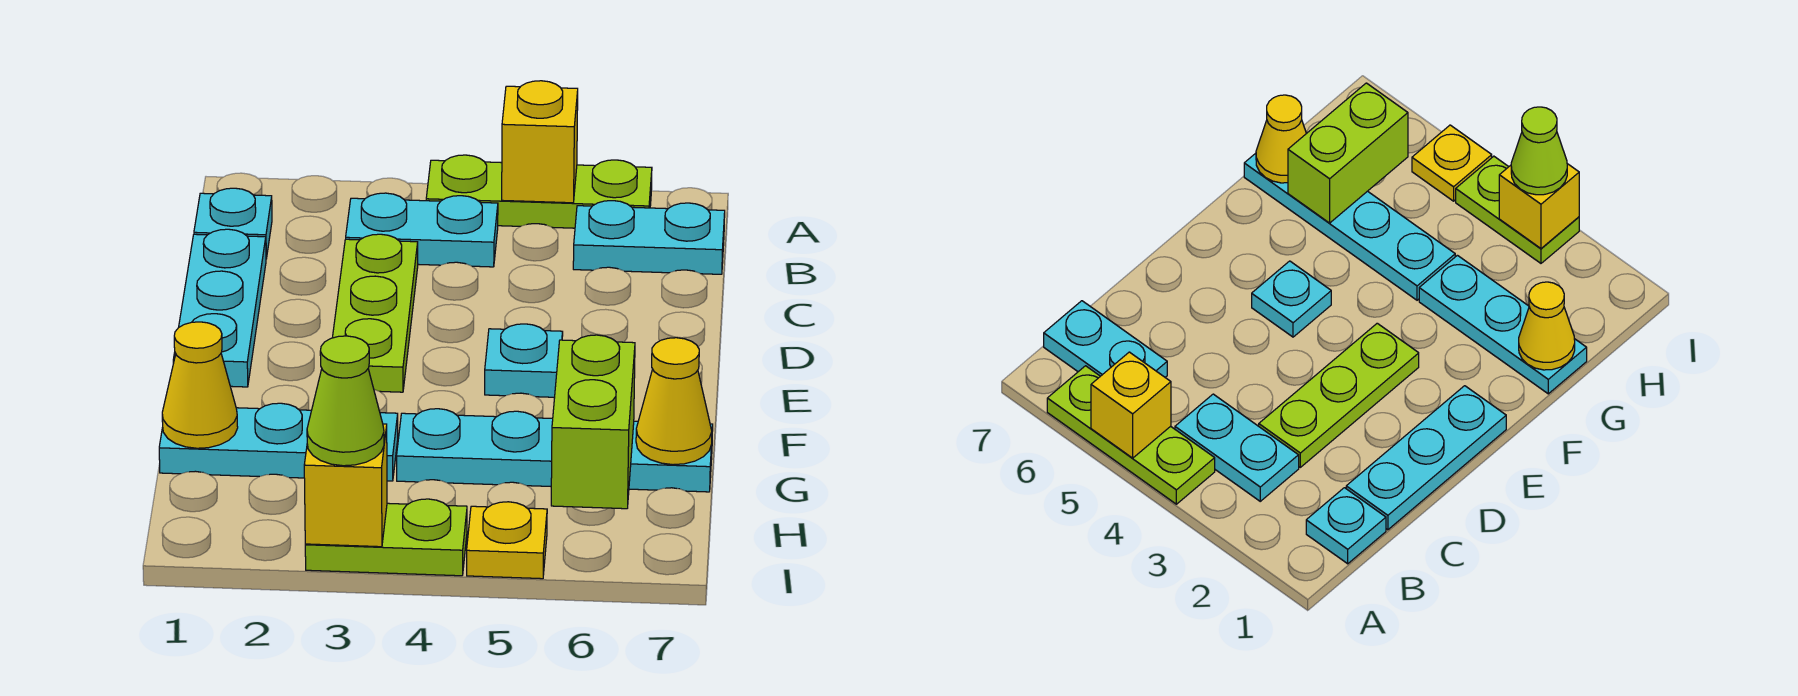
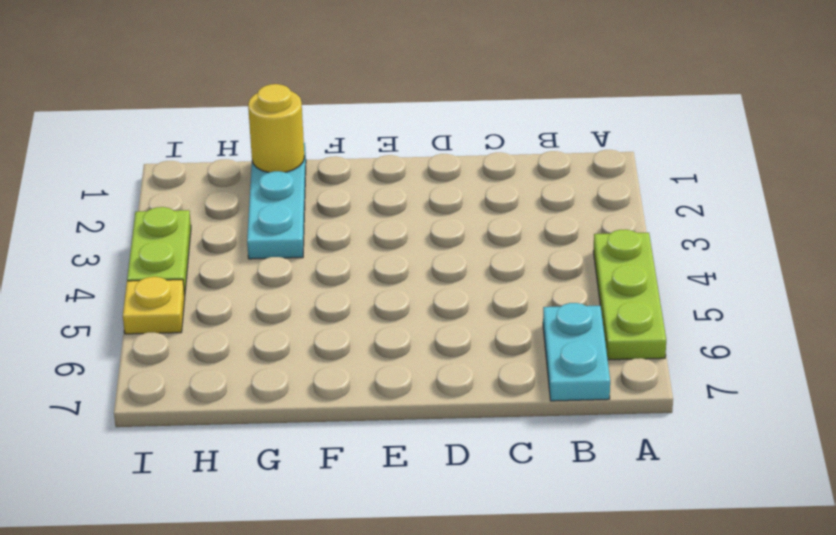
yellow 1x1 round brick [248,84,305,173] -> yellow 1x1 cone [162,322,238,448]
none -> cyan 1x1 plate [194,188,272,259]
none -> cyan 1x2 plate [346,193,498,267]
none -> cyan 1x3 plate [173,229,266,387]

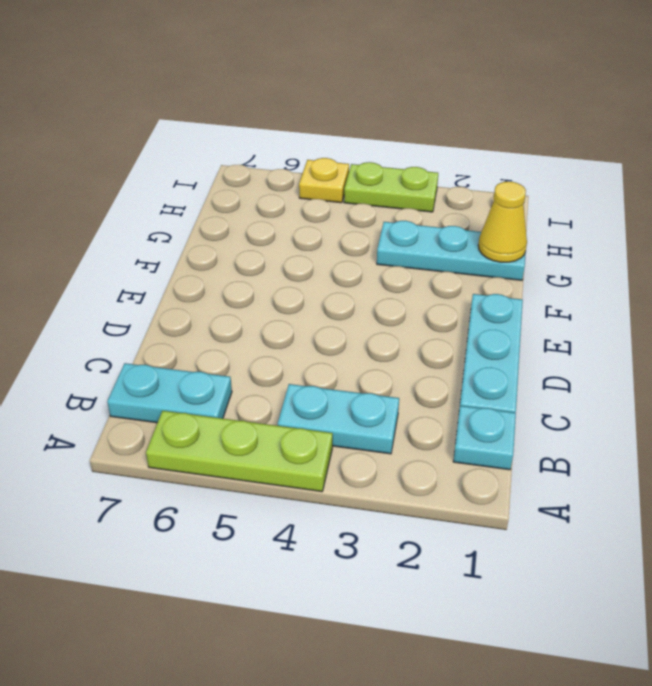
none -> lime 1x3 plate [332,234,418,392]
none -> cyan 1x1 plate [485,324,563,397]
none -> cyan 1x4 plate [397,409,713,492]

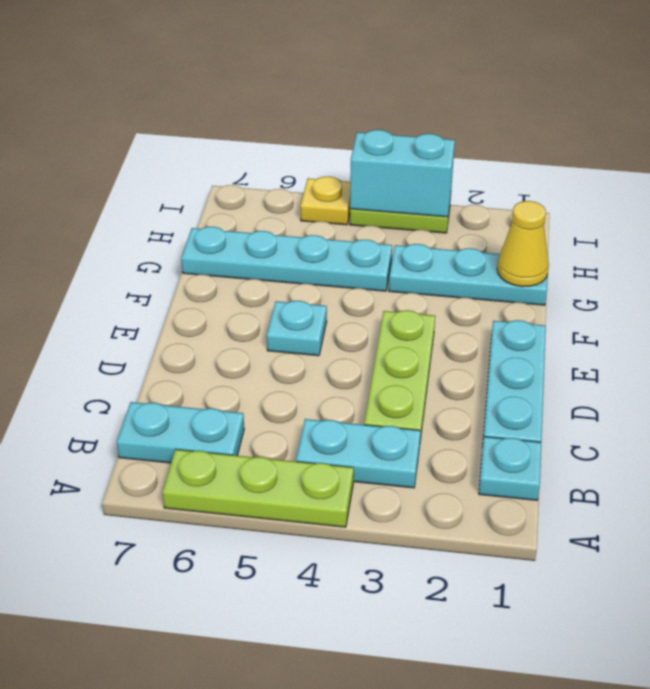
cyan 1x2 brick [350,130,455,217] -> yellow 1x1 brick [304,424,387,547]
none -> yellow 1x1 brick [502,81,578,203]
none -> lime 1x2 brick [551,335,635,509]
none -> yellow 1x1 cone [636,338,712,465]

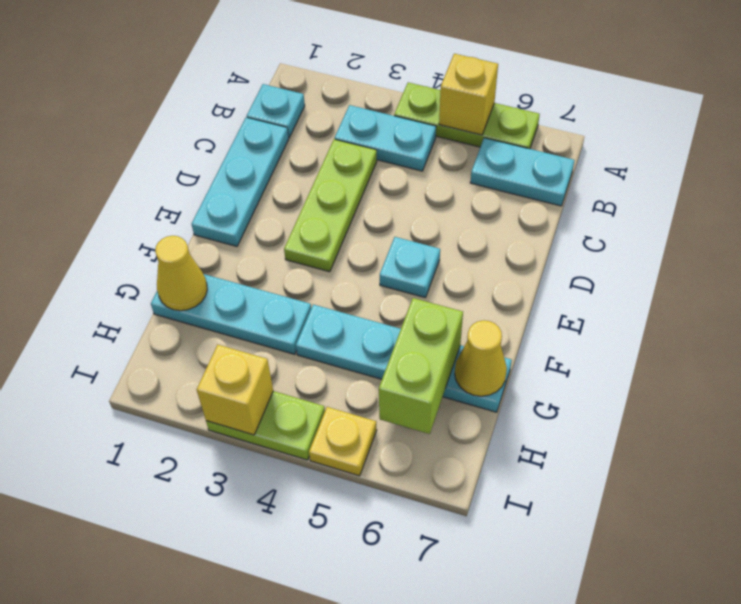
none -> lime 1x1 cone [307,336,384,466]

